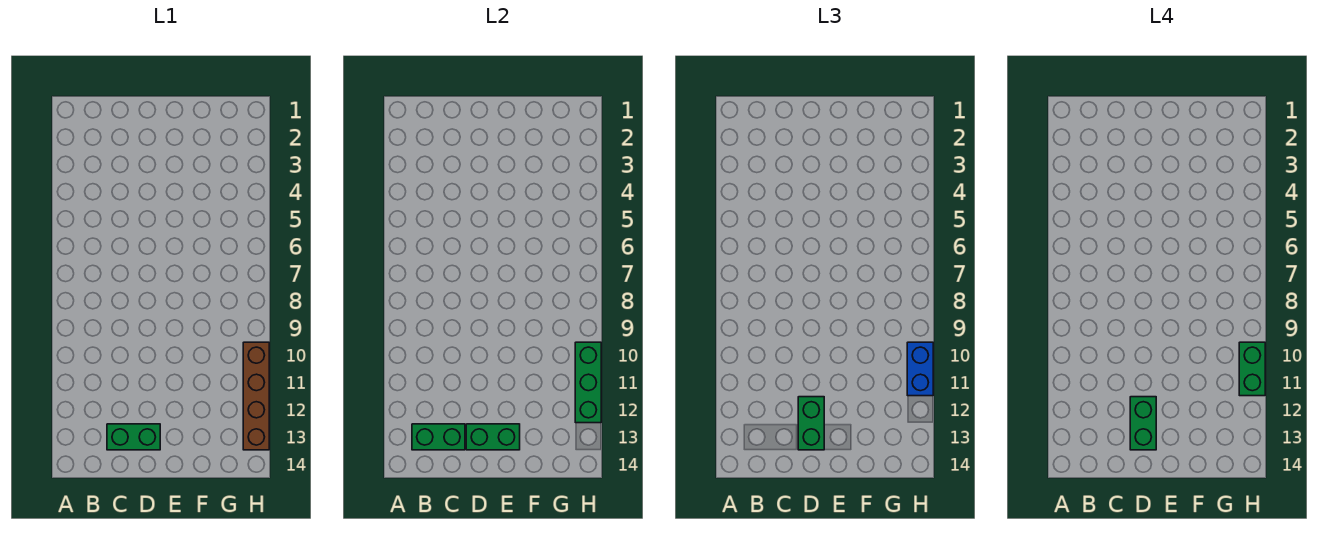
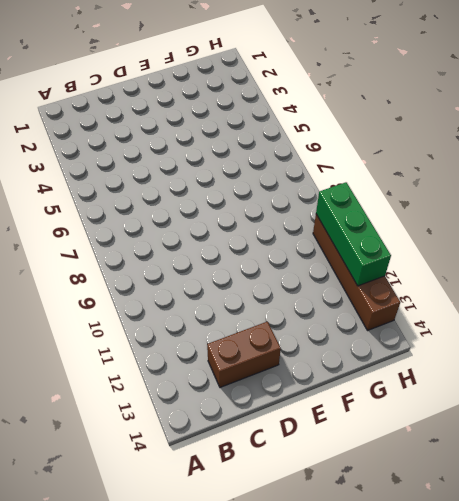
brown 1x2 brick [207,321,281,387] -> green 1x2 brick [107,424,160,450]
none -> green 1x2 brick [412,424,465,450]
none -> green 1x2 brick [466,424,520,450]

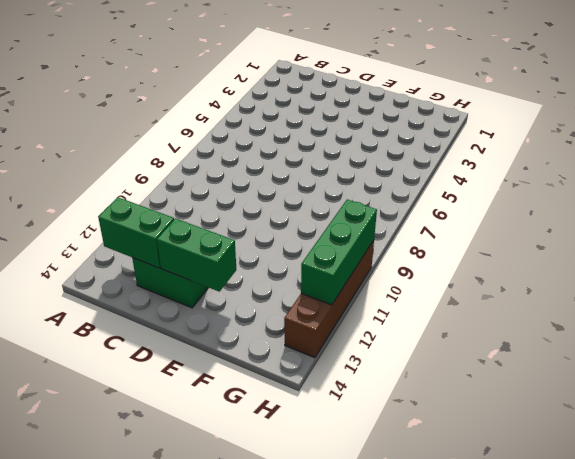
none -> green 1x2 brick [798,397,824,450]
none -> blue 1x2 brick [907,342,933,396]

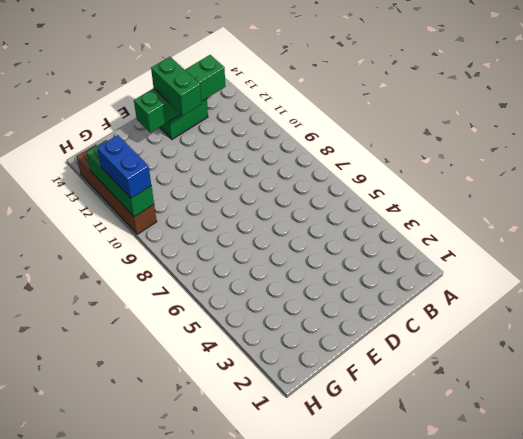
none -> green 1x2 brick [1130,397,1156,450]
none -> green 1x2 brick [1239,342,1265,396]

